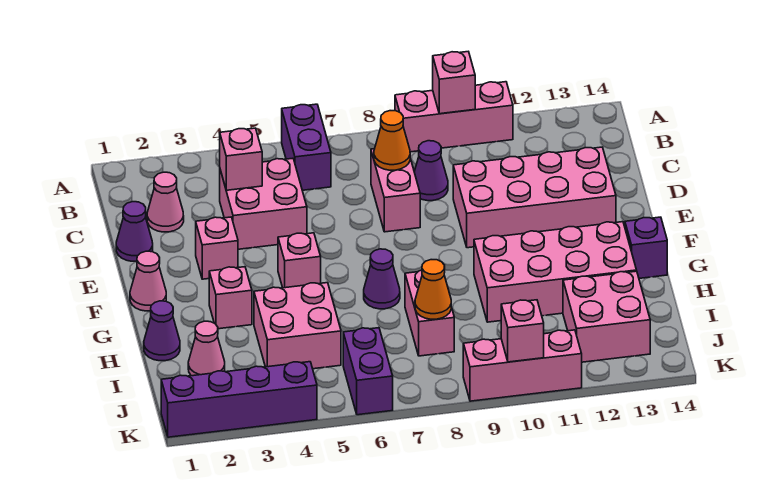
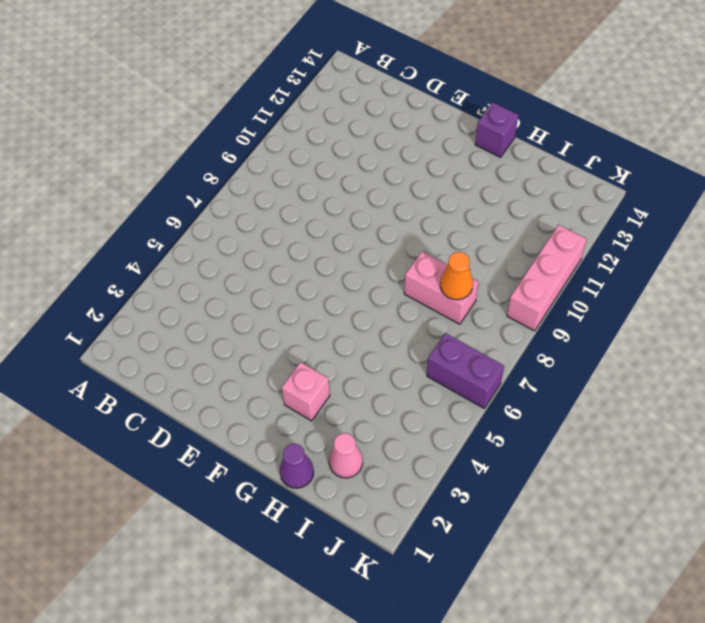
none -> purple 1x2 brick [282,104,331,190]
none -> pink 1x3 brick [395,82,513,152]
none -> pink 1x1 cone [147,172,184,232]

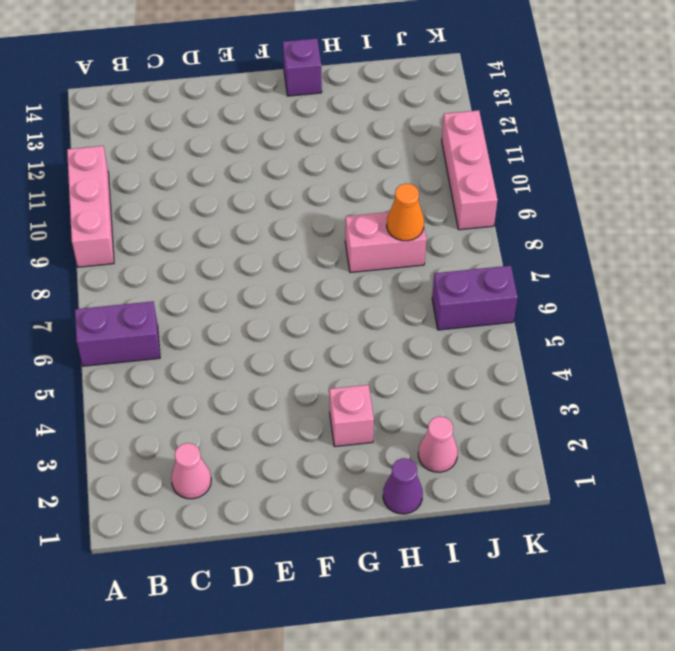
none -> pink 2x2 brick [220,158,307,249]
none -> pink 1x2 brick [371,149,420,232]
none -> purple 1x1 cone [414,141,448,201]

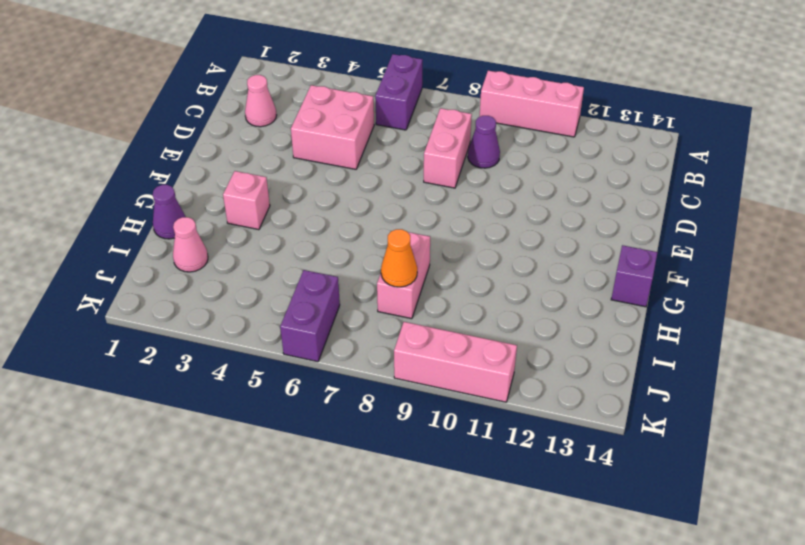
none -> purple 1x1 cone [116,202,153,261]
none -> pink 2x4 brick [453,147,616,248]
none -> pink 1x1 brick [196,217,238,279]

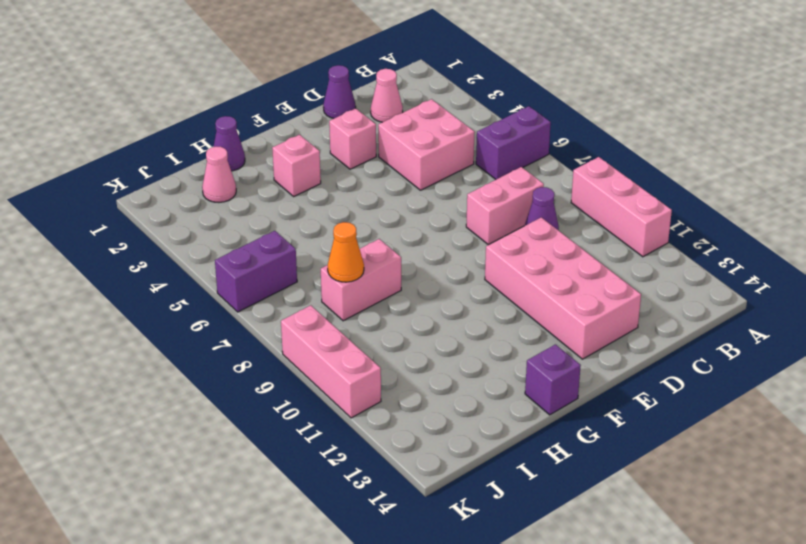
none -> pink 1x1 cone [130,251,166,311]
none -> pink 1x1 brick [278,233,321,288]
none -> purple 1x1 cone [364,249,400,309]

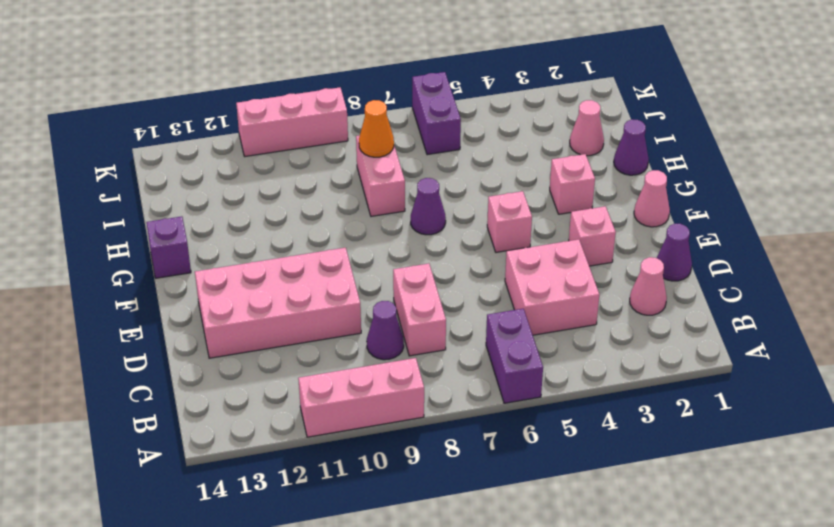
none -> pink 2x4 brick [474,222,637,322]
none -> pink 2x2 brick [254,283,341,369]
none -> pink 2x2 brick [563,271,650,362]

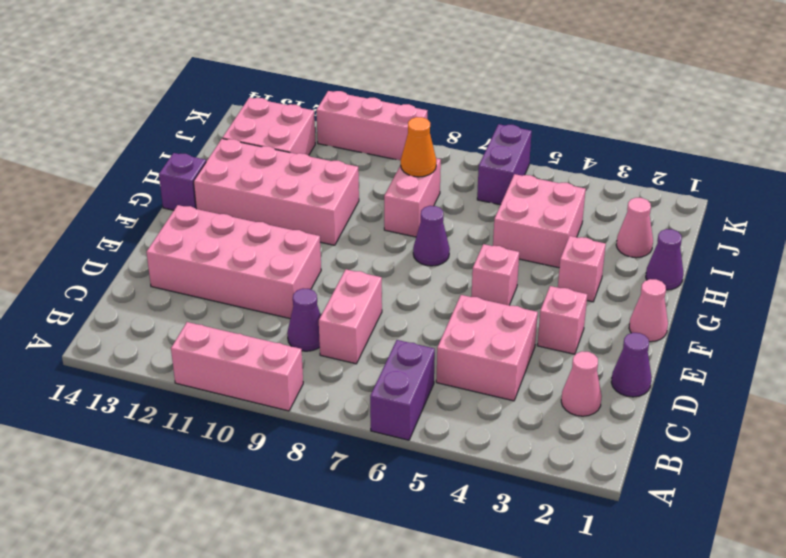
none -> purple 1x4 brick [161,362,317,437]
none -> pink 1x1 brick [433,52,475,114]
none -> pink 1x1 brick [220,128,262,190]

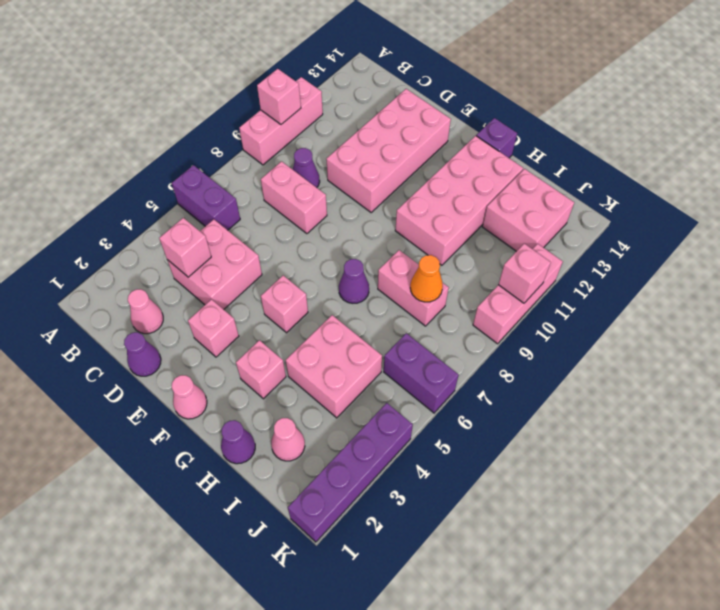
none -> orange 1x1 cone [374,111,410,170]

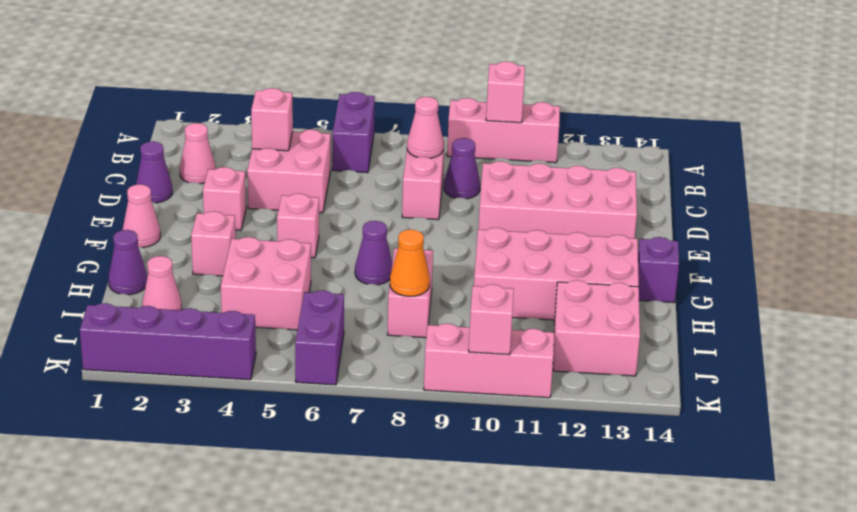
pink 1x1 cone [407,97,444,158] -> orange 1x1 cone [374,111,410,170]

